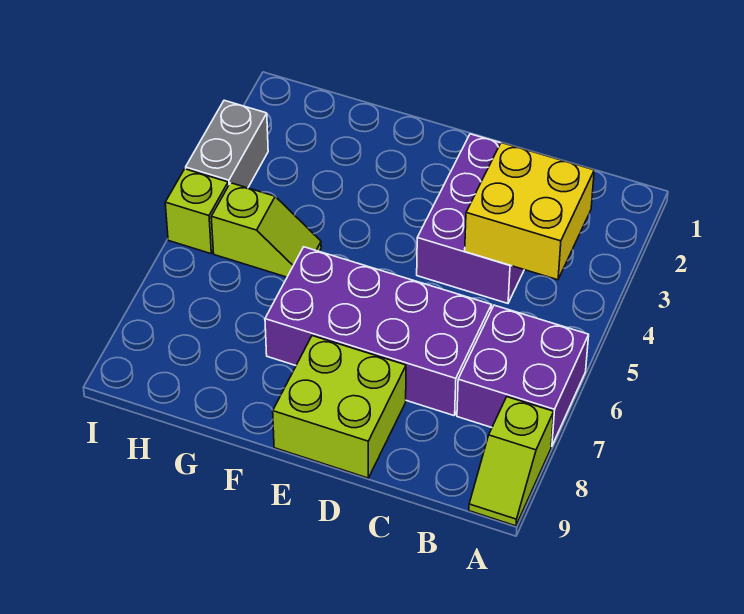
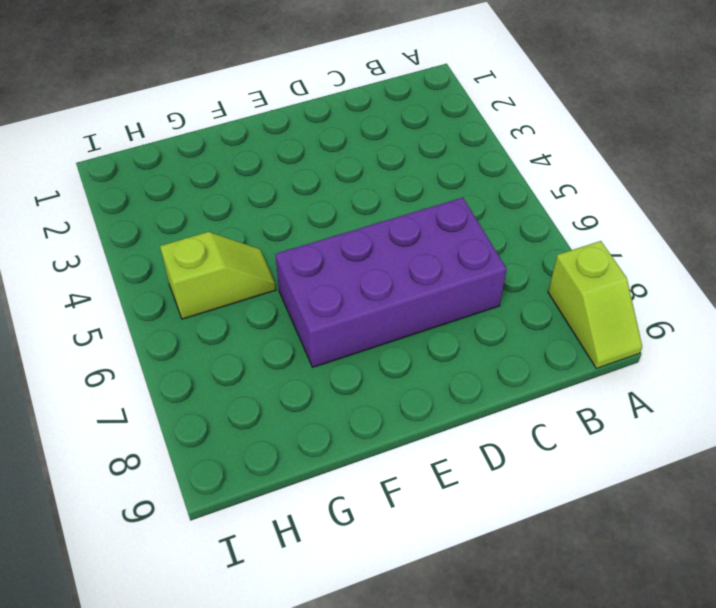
none -> purple 2x2 brick [457,305,589,446]
none -> purple 2x3 brick [417,134,524,303]

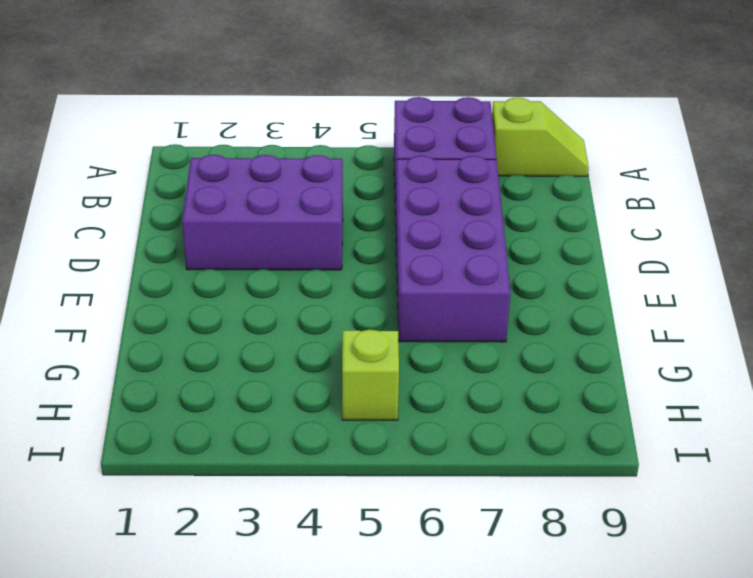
none -> lime 2x2 brick [273,336,406,478]
none -> grey 1x2 brick [186,100,268,188]

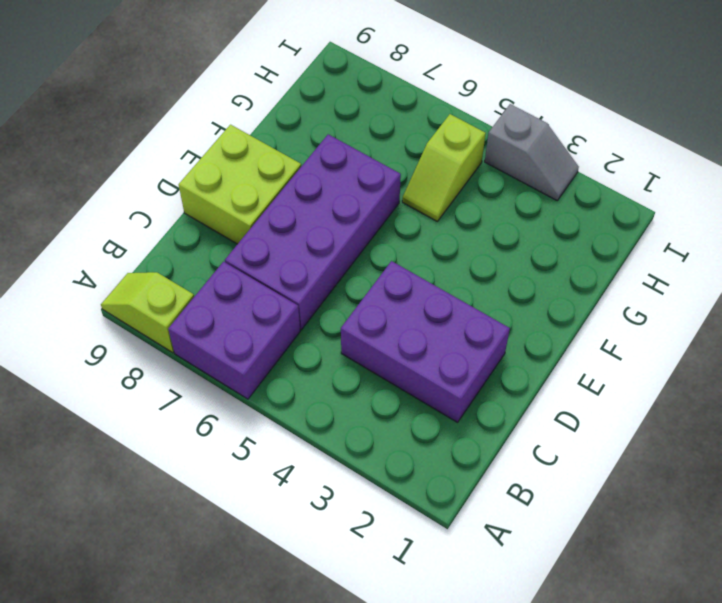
grey 1x2 slope [485,104,579,200] -> grey 1x2 brick [186,100,268,188]
none -> lime 1x1 brick [165,169,228,254]
none -> yellow 2x2 brick [465,142,594,280]

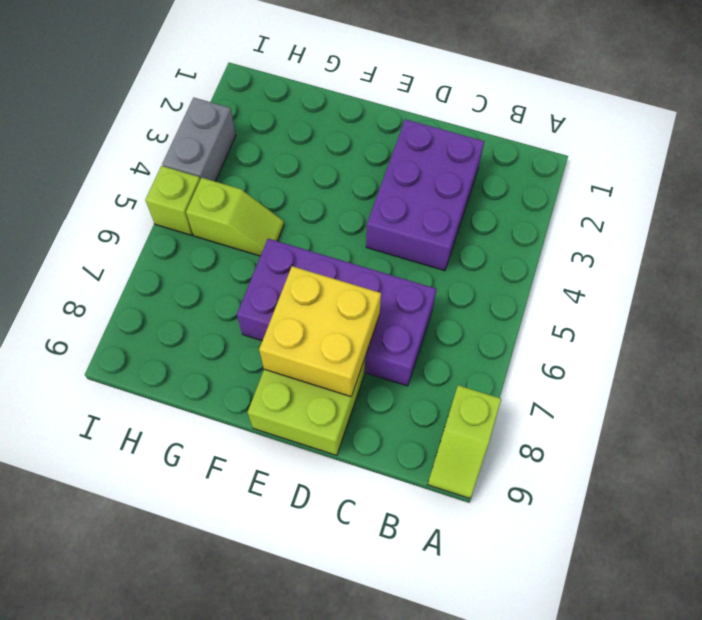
yellow 2x2 brick [259,266,381,396] -> yellow 2x2 brick moved to [465,142,594,280]
none -> purple 2x2 brick [457,305,589,446]

